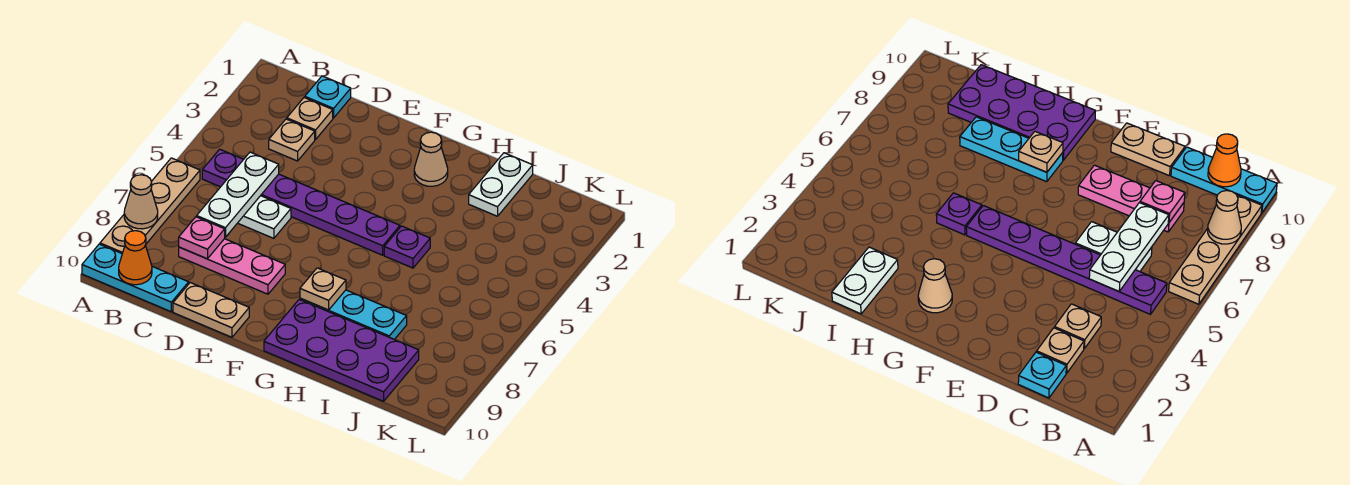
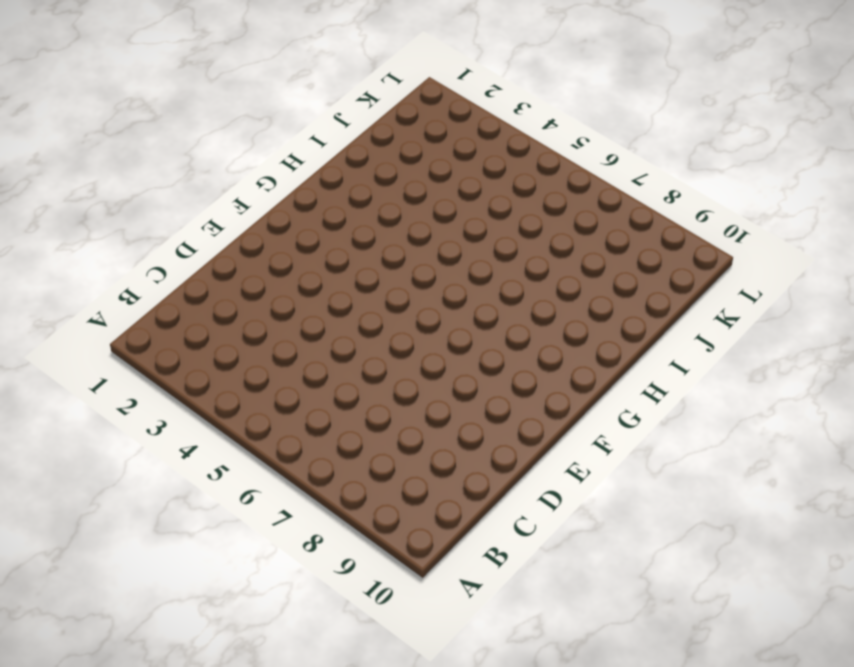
none -> tan 1x4 plate [100,158,200,253]
none -> cyan 1x3 plate [82,244,189,312]
none -> purple 1x6 plate [202,149,400,255]

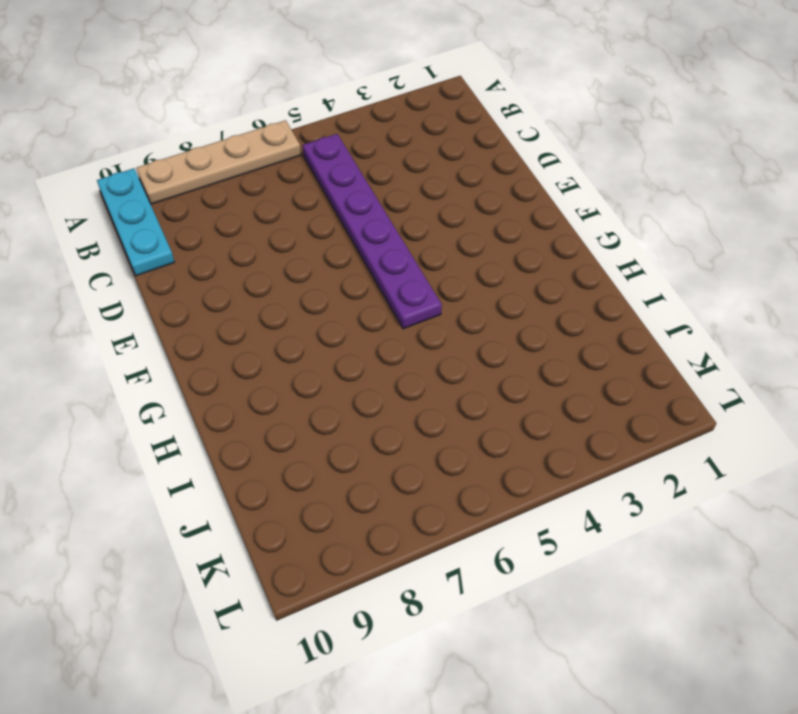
none -> cyan 1x1 plate [305,76,351,118]
none -> tan 1x1 plate [287,97,333,139]
none -> tan 1x1 plate [269,119,315,161]

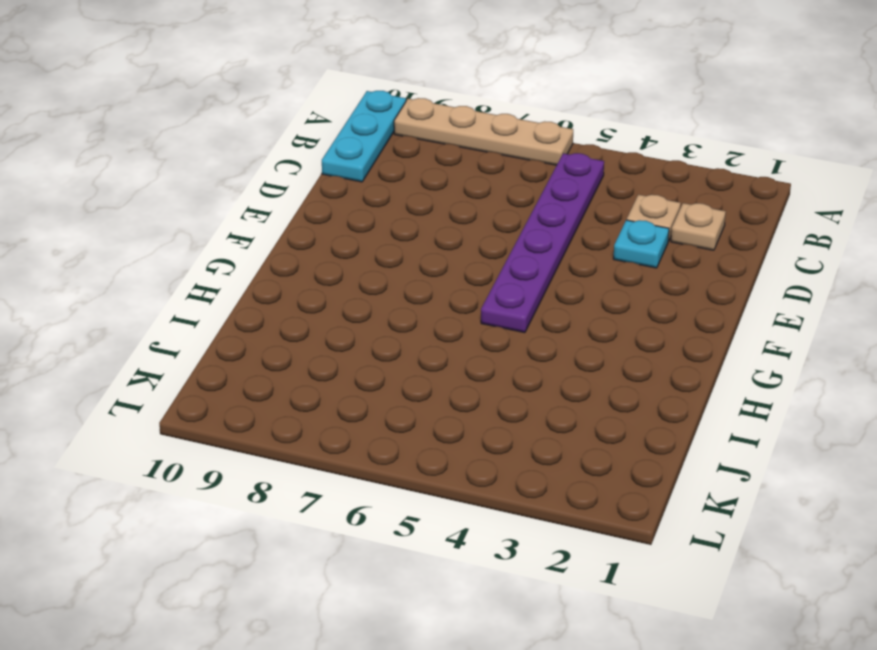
cyan 1x1 plate [613,220,669,268] -> cyan 1x1 plate moved to [305,76,351,118]
none -> white 1x2 plate [238,196,291,238]
none -> pink 1x3 plate [179,239,285,294]
none -> tan 1x2 plate [173,283,249,337]

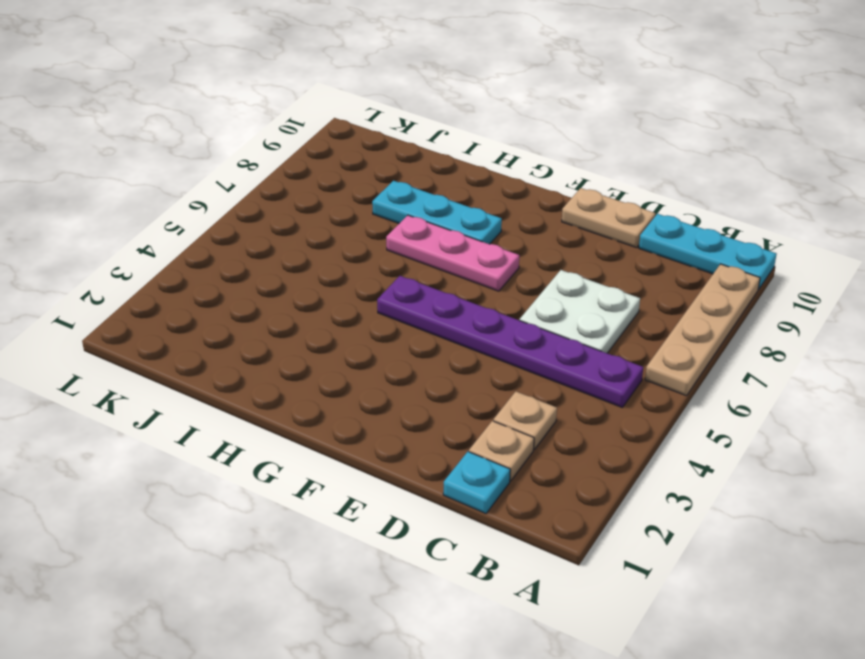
white 2x2 plate [520,270,640,353] -> white 1x2 plate [238,196,291,238]
pink 1x3 plate [386,215,519,291] -> pink 1x3 plate moved to [179,239,285,294]
none -> tan 1x1 cone [414,132,448,186]
none -> purple 2x4 plate [264,299,419,401]
none -> purple 1x1 plate [384,226,430,268]

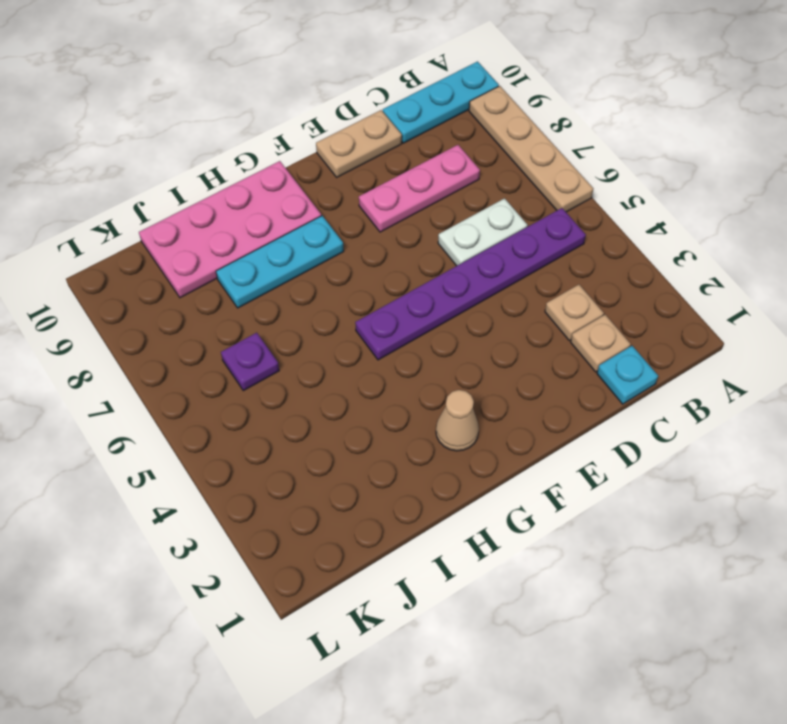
pink 2x4 plate [139,161,321,298] -> purple 2x4 plate [264,299,419,401]
purple 1x1 plate [221,333,279,391] -> purple 1x1 plate moved to [384,226,430,268]
none -> white 1x2 plate [469,153,533,216]
none -> tan 1x1 cone [124,175,158,229]
none -> orange 1x1 cone [119,231,152,285]

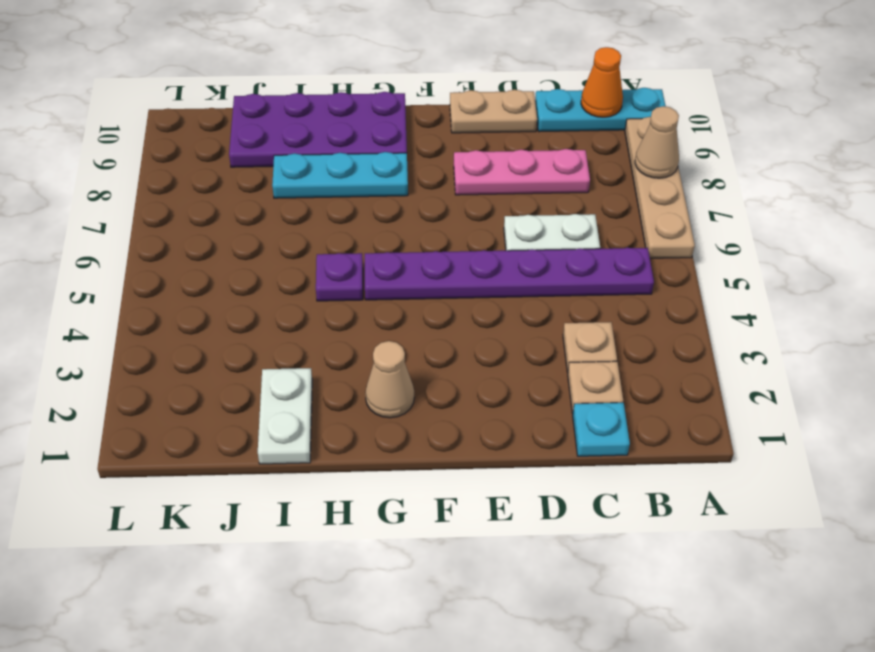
none -> white 1x3 plate [197,152,279,237]
none -> pink 1x1 plate [179,217,225,259]
none -> tan 1x1 plate [300,268,346,310]

